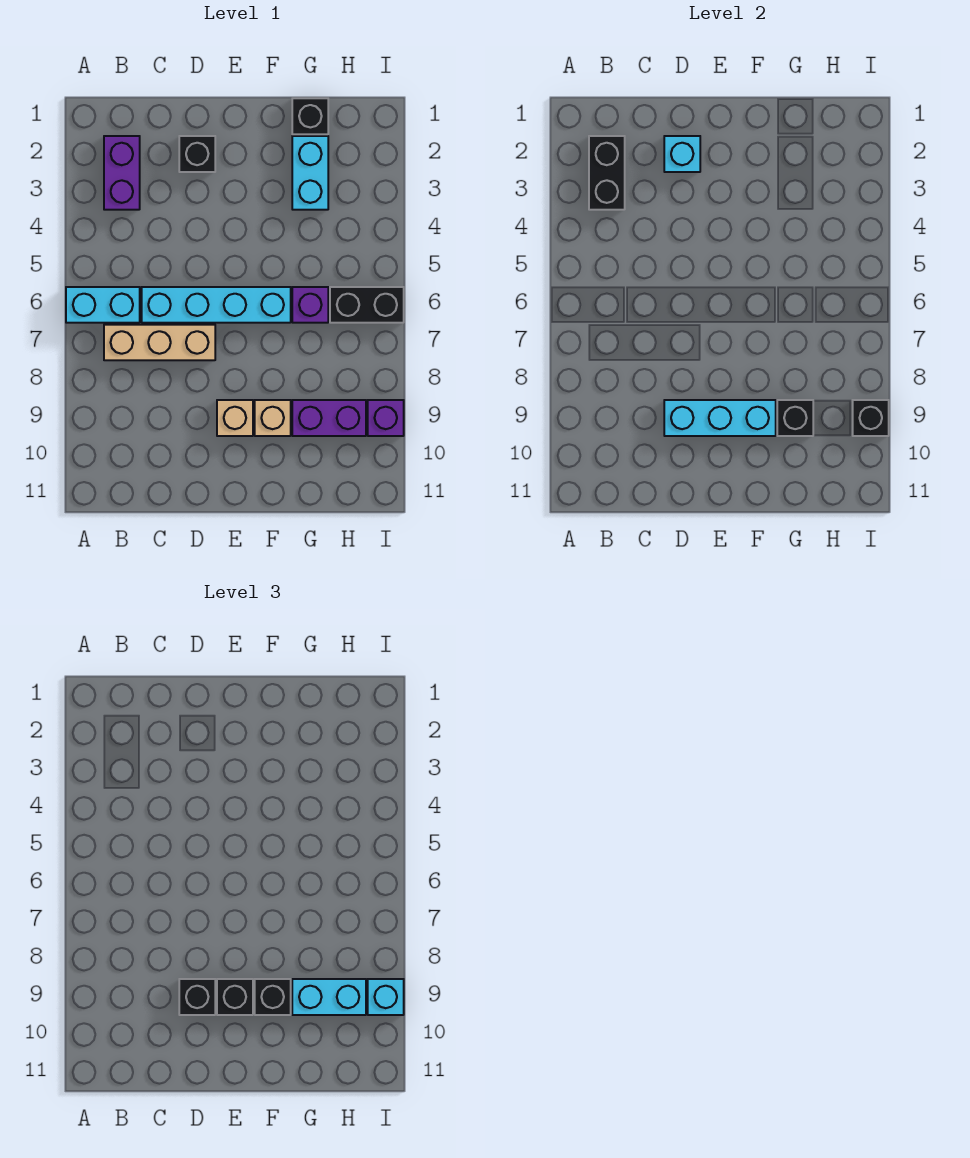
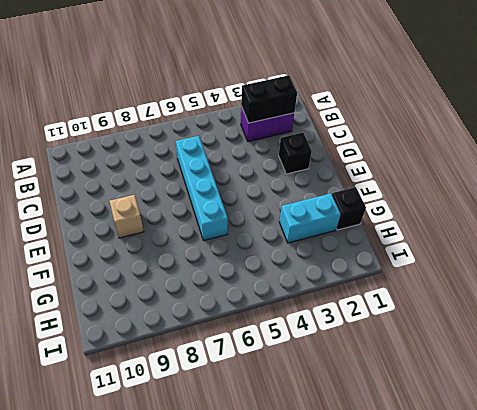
none -> cyan 1x2 brick [66,287,140,323]
none -> tan 1x3 brick [104,325,215,360]
none -> tan 1x1 brick [255,400,291,436]

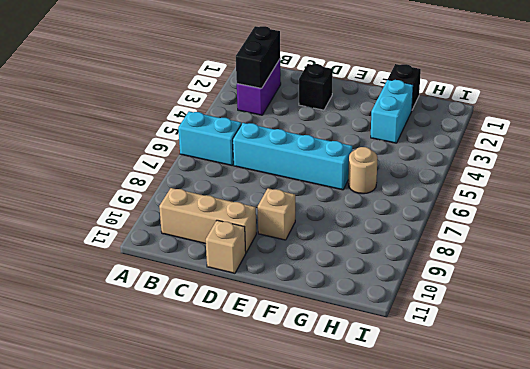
tan 1x3 brick [159,188,256,253] -> tan 1x3 brick moved to [104,325,215,360]
tan 1x1 brick [206,220,246,273] -> tan 1x1 brick moved to [255,400,291,436]
tan 1x1 round brick [348,147,378,194] -> purple 1x1 brick [292,287,328,323]
none -> purple 1x2 brick [292,400,366,436]
none -> black 1x2 brick [330,287,404,323]
none -> purple 1x1 brick [368,400,404,436]

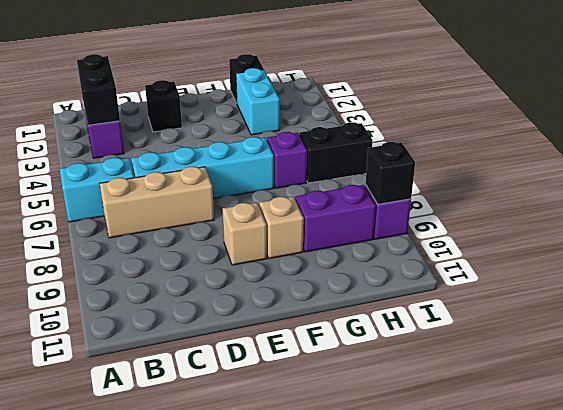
none -> cyan 1x1 brick [664,136,700,172]
none -> cyan 1x3 brick [664,400,776,436]
none -> black 1x1 brick [777,400,813,436]

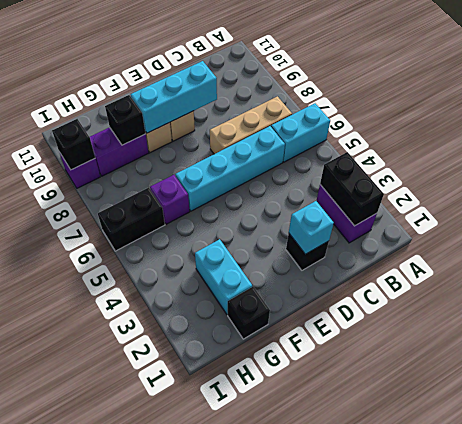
none -> black 1x1 brick [179,979,215,1015]
none -> black 1x1 brick [217,979,253,1015]
none -> black 1x1 brick [255,979,291,1015]

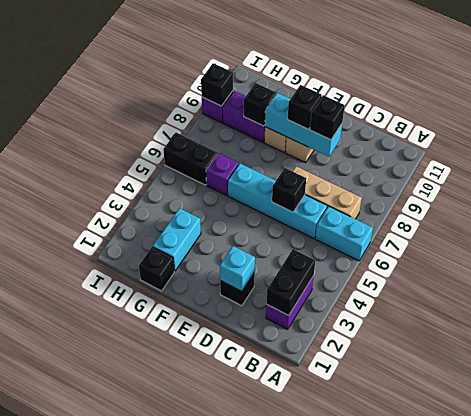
black 1x1 brick [272,168,306,212] -> black 1x1 brick moved to [255,979,291,1015]
none -> cyan 1x2 brick [292,979,366,1015]
none -> cyan 1x1 brick [368,979,404,1015]

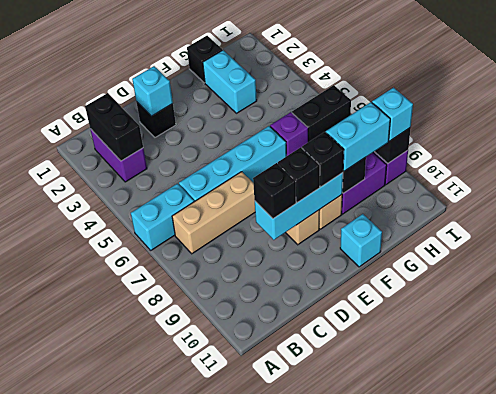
cyan 1x1 brick [340,214,382,267] -> none

